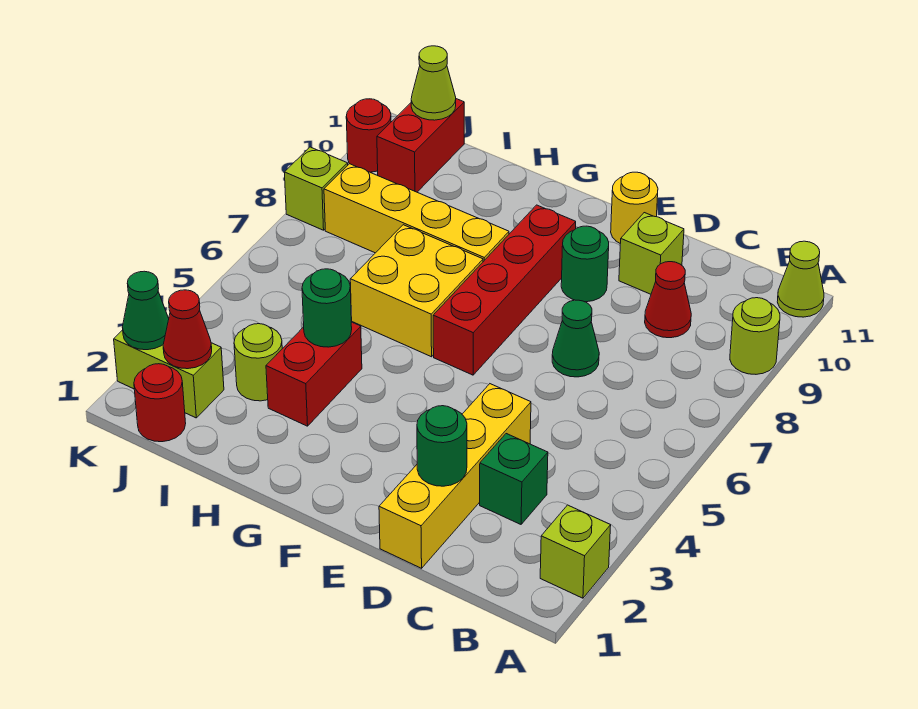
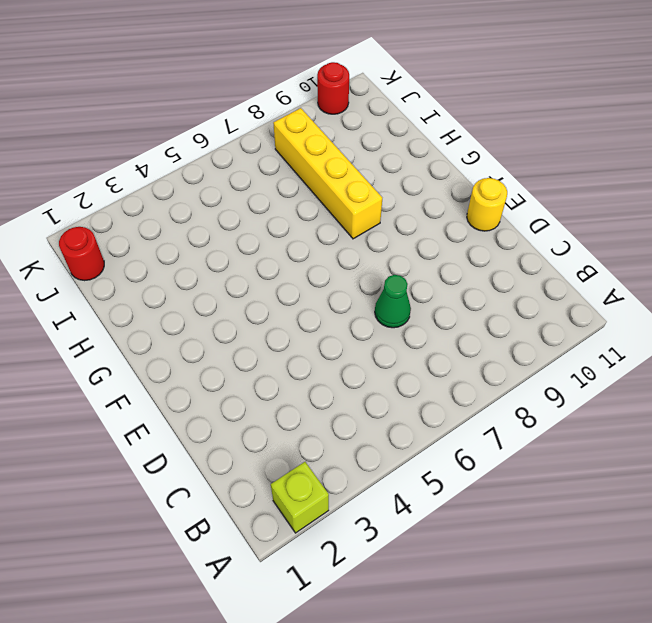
none -> lime 1x1 round brick [730,298,780,374]
none -> lime 1x1 cone [777,241,824,317]
none -> green 1x1 brick [480,434,548,524]

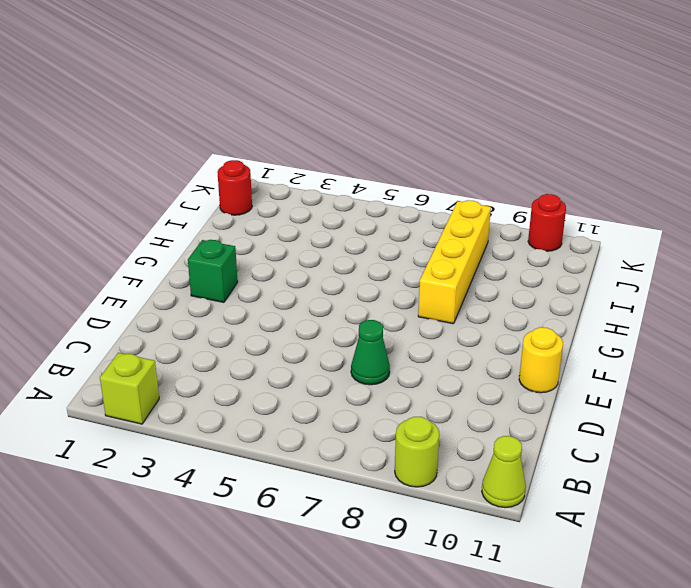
green 1x1 brick [188,240,238,302] -> green 1x1 brick moved to [480,434,548,524]
none -> red 1x1 cone [645,262,691,338]
none -> yellow 1x4 brick [379,384,531,568]
none -> lime 1x1 brick [619,213,684,294]

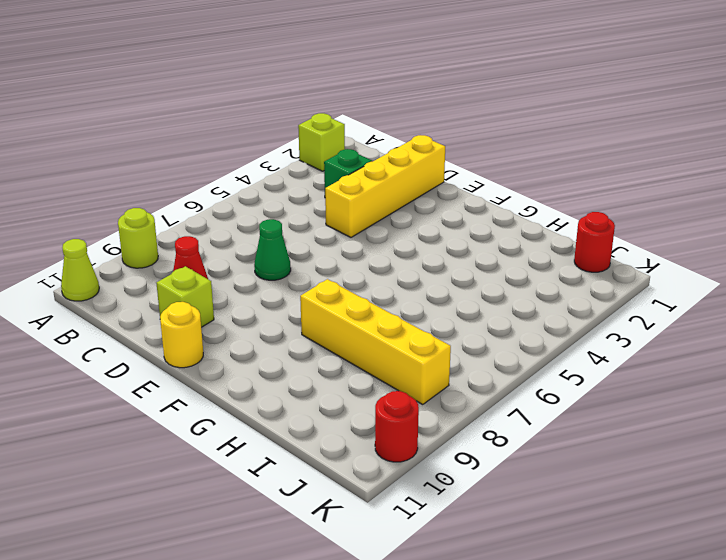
none -> green 1x1 round brick [561,226,609,302]
none -> red 1x4 brick [433,205,576,375]
none -> yellow 2x2 brick [350,225,483,357]

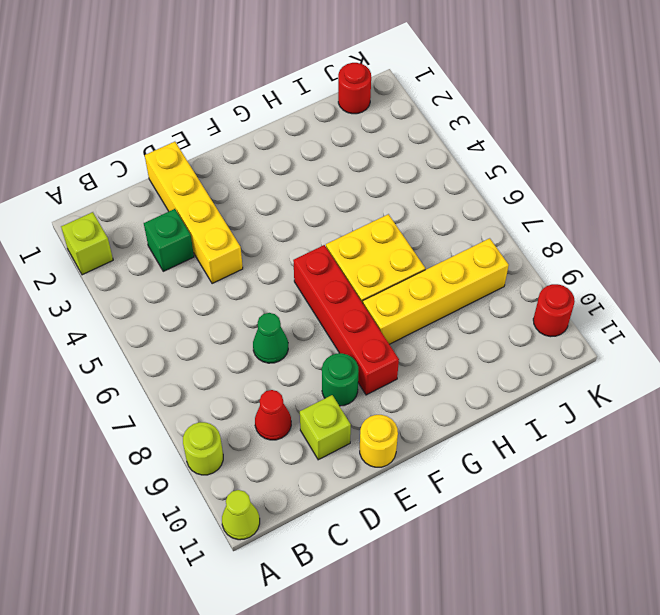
none -> red 1x2 brick [266,322,362,426]
none -> lime 1x1 round brick [234,324,282,401]
none -> lime 1x2 brick [114,330,224,418]

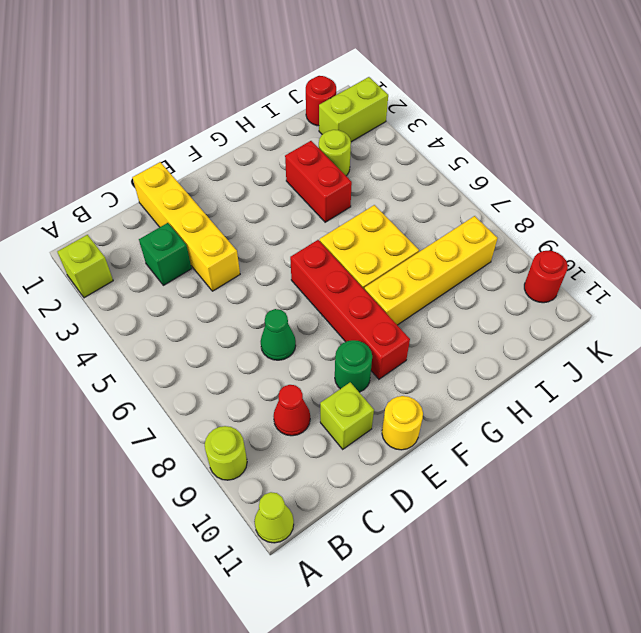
none -> red 1x2 brick [377,99,464,192]
none -> lime 1x1 brick [284,147,348,230]
none -> green 1x1 round brick [417,406,467,486]

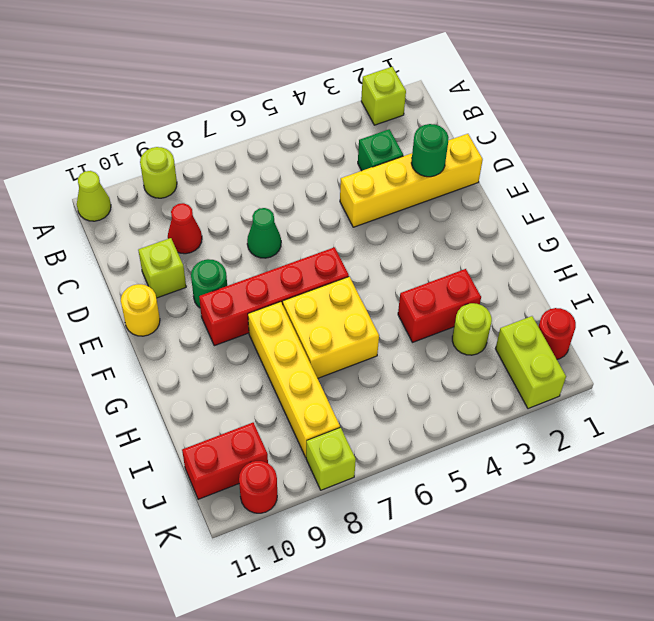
none -> green 1x1 round brick [302,269,352,347]
none -> red 1x1 cone [163,290,212,369]
none -> lime 1x1 cone [411,46,456,120]

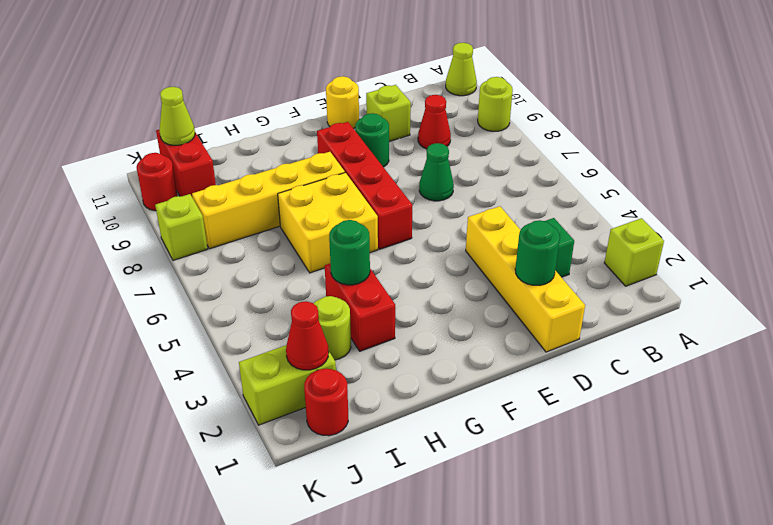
none -> green 1x1 cone [122,271,169,350]

